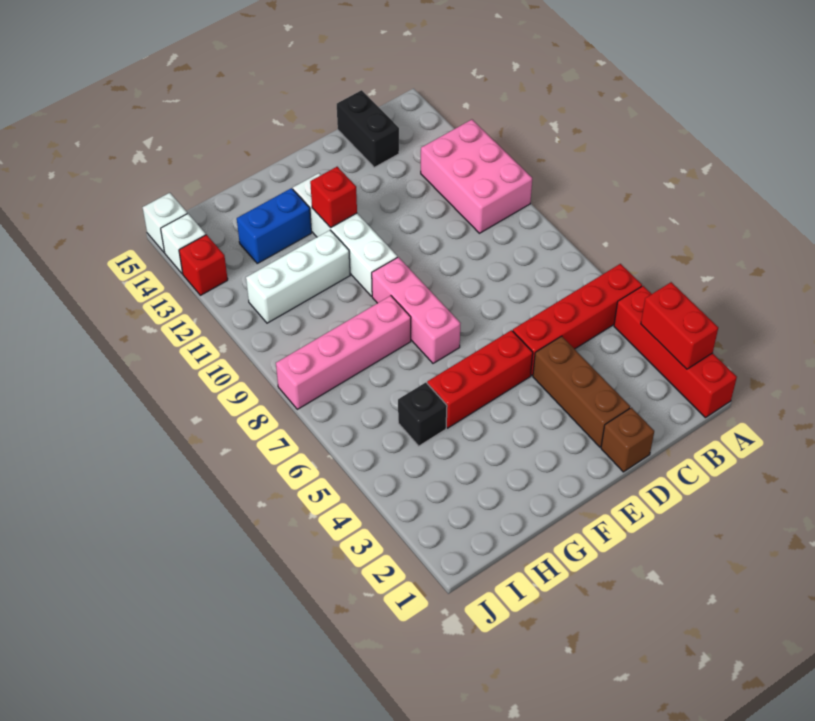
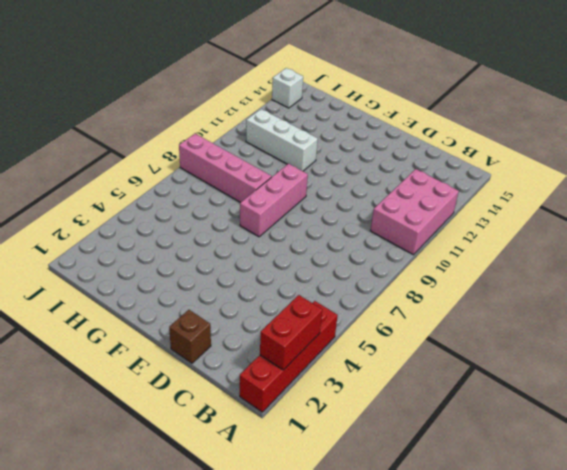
none -> red 1x4 brick [513,264,642,376]
none -> black 1x2 brick [337,90,399,167]
none -> brown 1x3 brick [533,336,630,447]

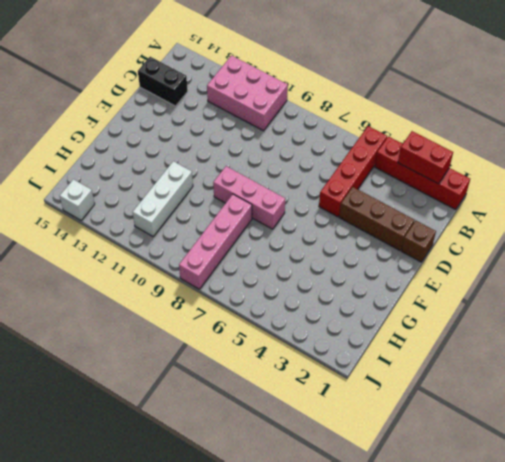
none -> red 1x3 brick [427,330,533,428]
none -> white 1x4 brick [293,173,397,296]
none -> blue 1x2 brick [237,188,311,263]

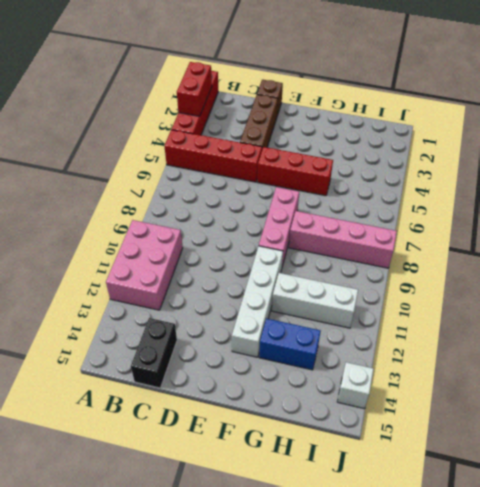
none -> black 1x1 brick [398,383,447,446]
none -> red 1x1 brick [179,235,228,295]
none -> white 1x1 brick [143,193,187,252]

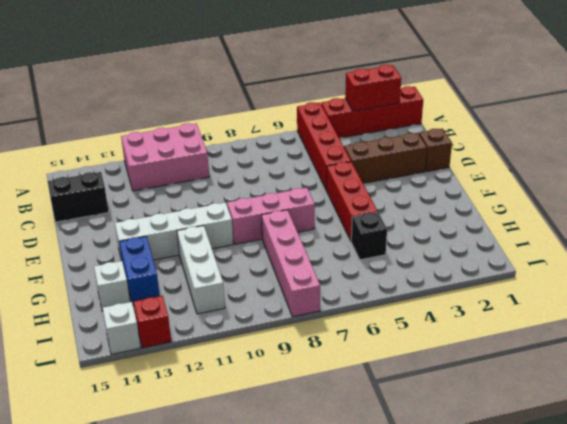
white 1x1 brick [94,261,130,311] -> white 1x1 brick moved to [143,193,187,252]
none -> red 1x1 brick [310,167,357,228]

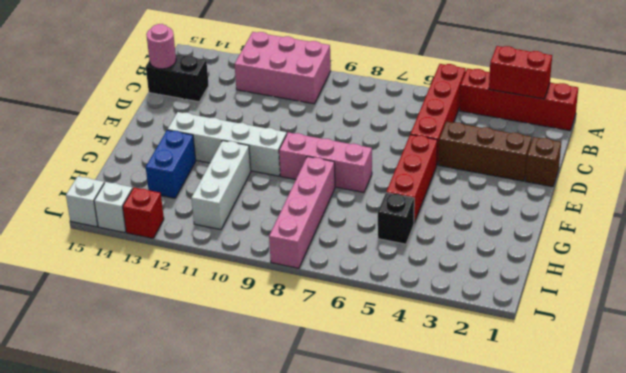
pink 1x1 round brick [146,24,176,69] -> none
none -> red 1x1 brick [310,167,357,228]

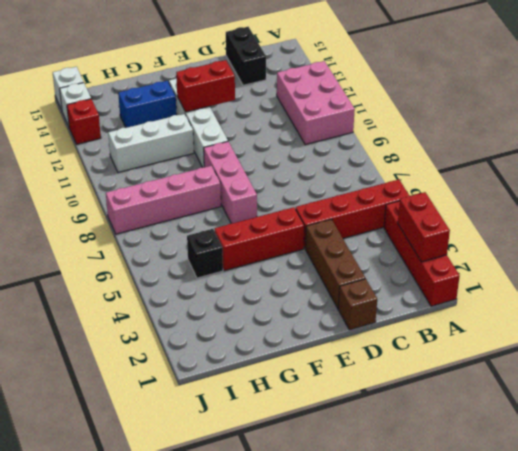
red 1x2 brick [176,60,235,112] -> red 1x1 brick [310,167,357,228]

